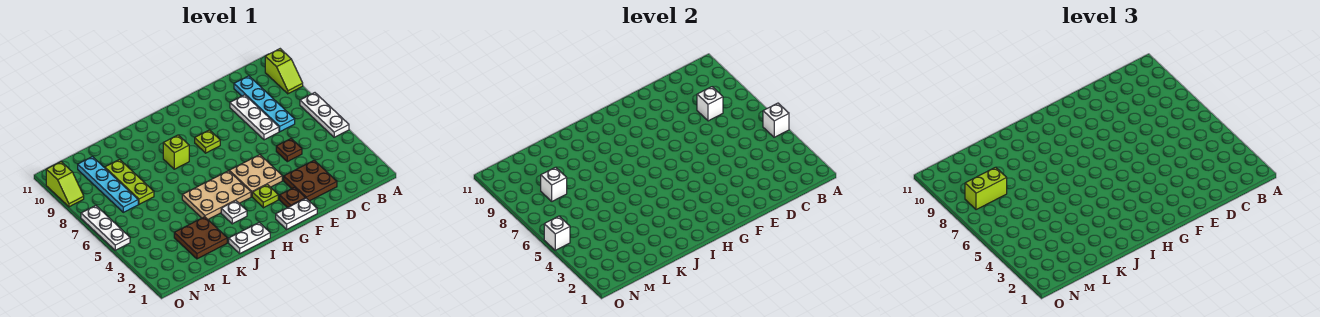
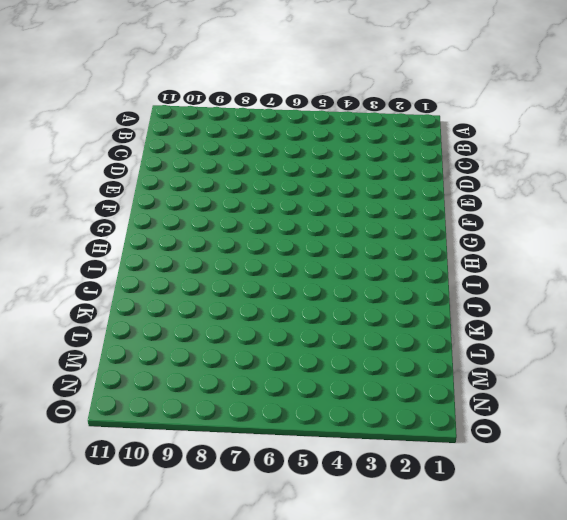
none -> white 1x3 plate [300,93,349,137]
none -> lime 1x2 slope [265,49,303,94]
none -> cyan 1x4 plate [234,76,295,132]

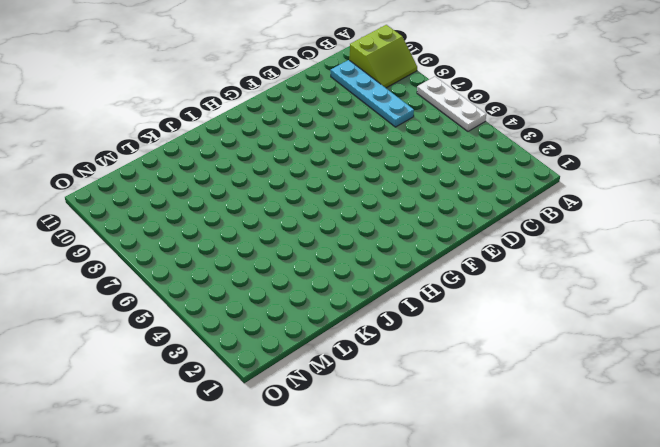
lime 2x2 slope [350,25,417,88] -> lime 1x2 slope [265,49,303,94]
none -> brown 2x2 plate [284,160,337,201]
none -> brown 1x1 plate [276,139,302,162]
none -> white 1x3 plate [230,95,279,140]

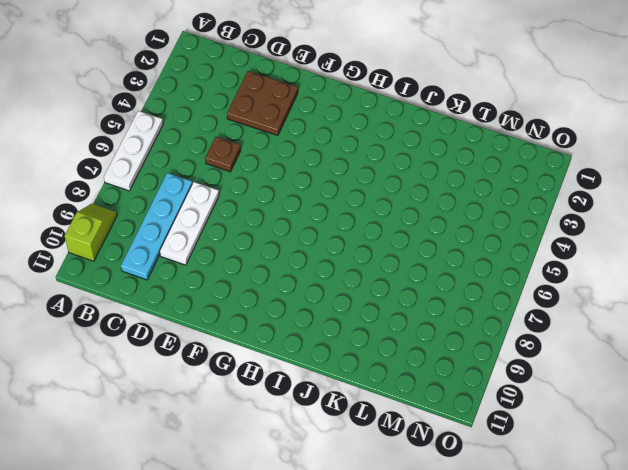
none -> white 1x2 plate [276,198,317,229]
none -> brown 1x1 plate [280,187,305,208]
none -> tan 2x2 plate [229,155,282,197]

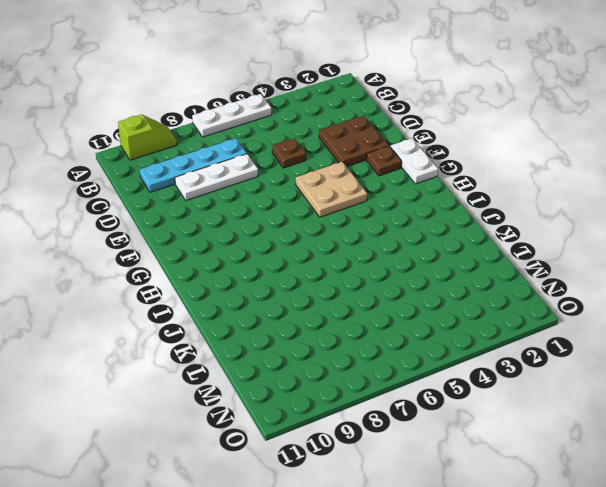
none -> lime 1x1 plate [252,185,278,208]
none -> lime 1x1 plate [195,130,220,153]
none -> tan 2x3 plate [182,171,251,219]

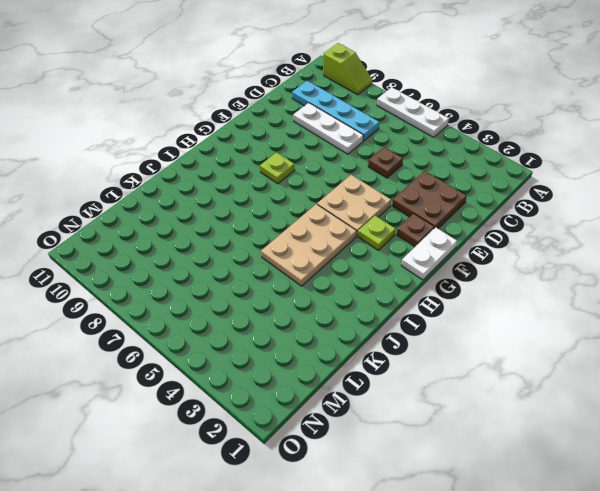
none -> white 1x2 plate [229,223,270,253]
none -> white 1x1 plate [221,201,247,224]
none -> lime 1x1 brick [163,135,189,169]

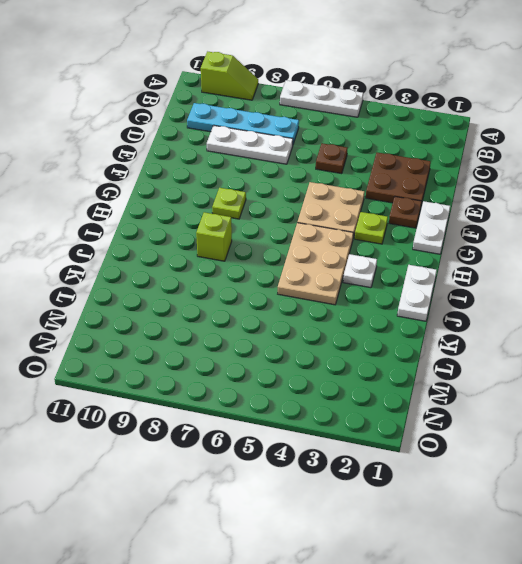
none -> brown 2x2 plate [174,217,227,259]
none -> lime 1x3 plate [105,159,154,204]
none -> cyan 1x4 plate [78,157,138,212]

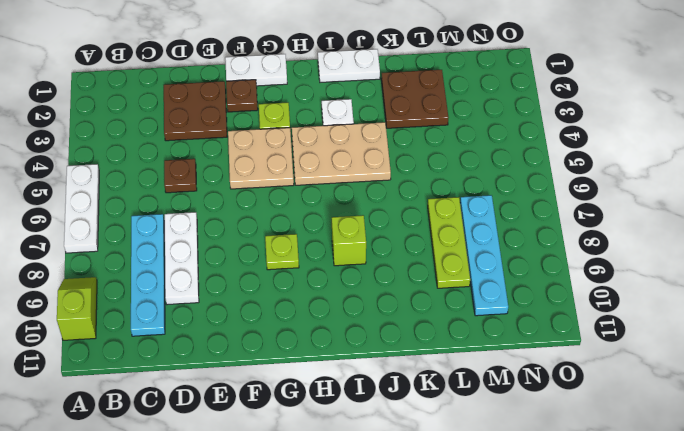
none -> white 1x3 plate [81,206,130,250]
none -> lime 1x2 slope [46,162,84,207]
none -> white 1x1 brick [763,103,789,137]

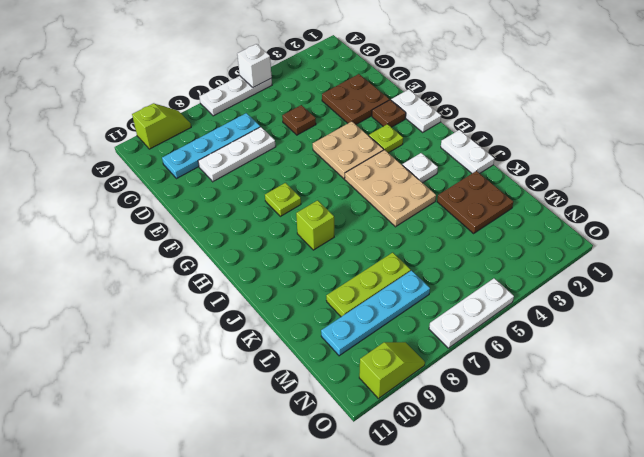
none -> white 1x1 brick [697,87,723,121]
none -> white 1x1 brick [541,167,567,201]
none -> white 1x1 brick [544,216,570,250]

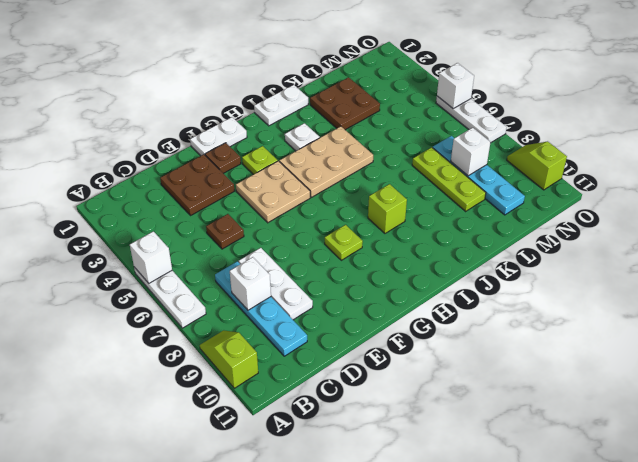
none -> lime 1x2 brick [965,167,1007,210]

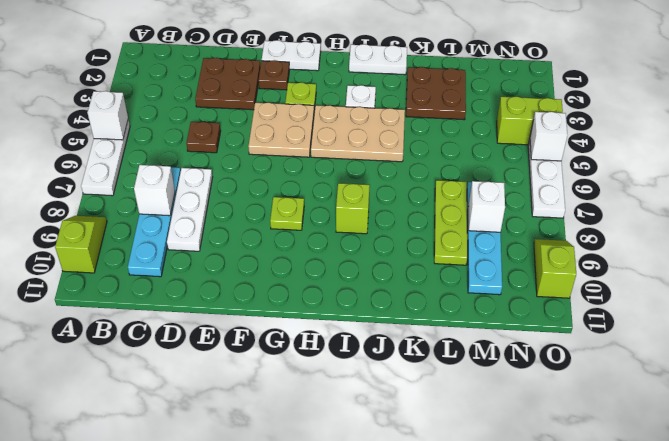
lime 1x2 brick [497,97,563,145] -> lime 1x2 brick moved to [965,167,1007,210]

